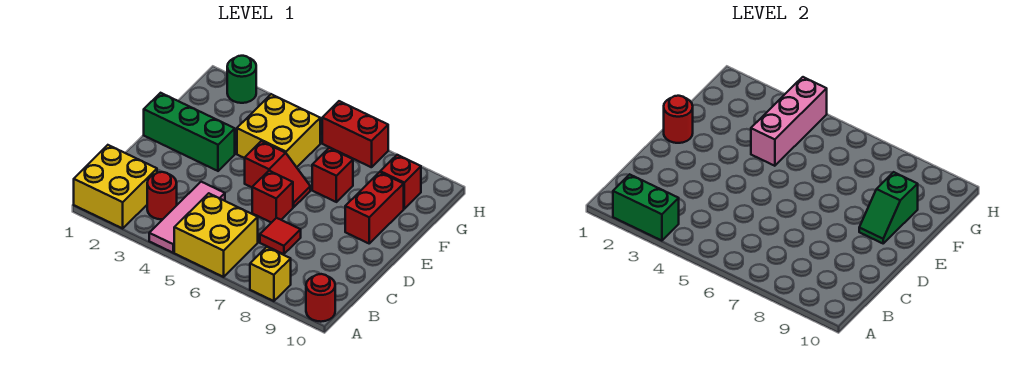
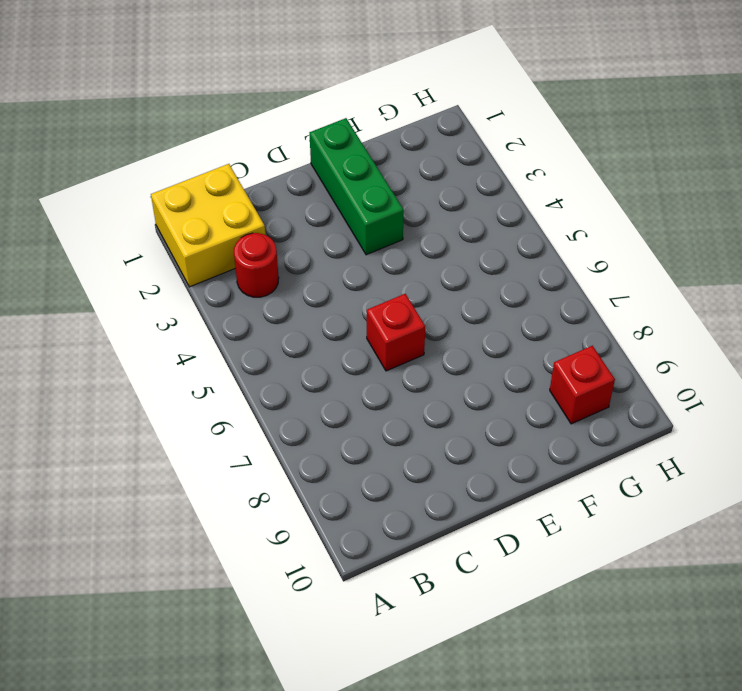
none -> pink 1x3 tile [149,182,225,253]
none -> yellow 2x2 brick [174,193,258,277]
none -> yellow 1x1 brick [250,247,291,301]

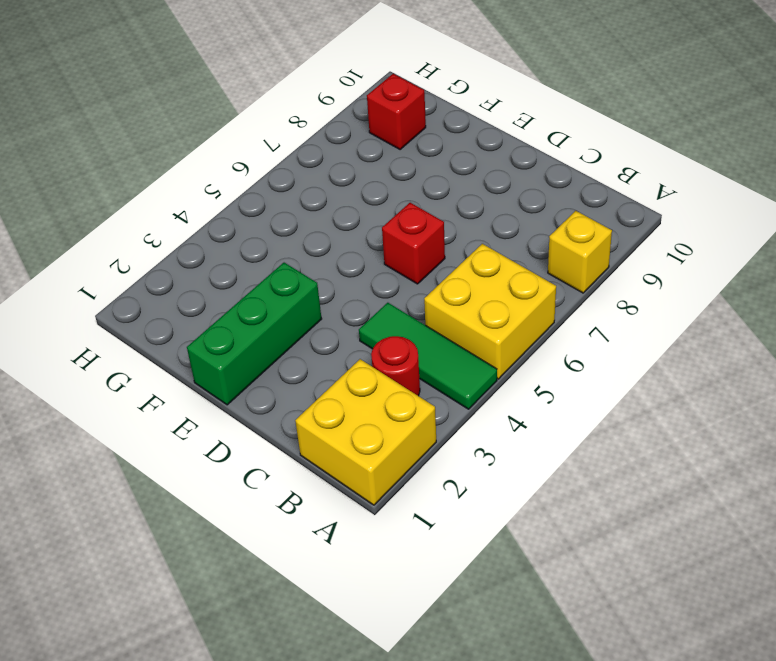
green 1x3 tile [359,303,497,409] -> pink 1x3 tile [149,182,225,253]
none -> red 1x1 round brick [306,274,335,322]
none -> red 1x1 tile [260,218,301,254]
none -> red 1x2 slope [245,141,310,207]

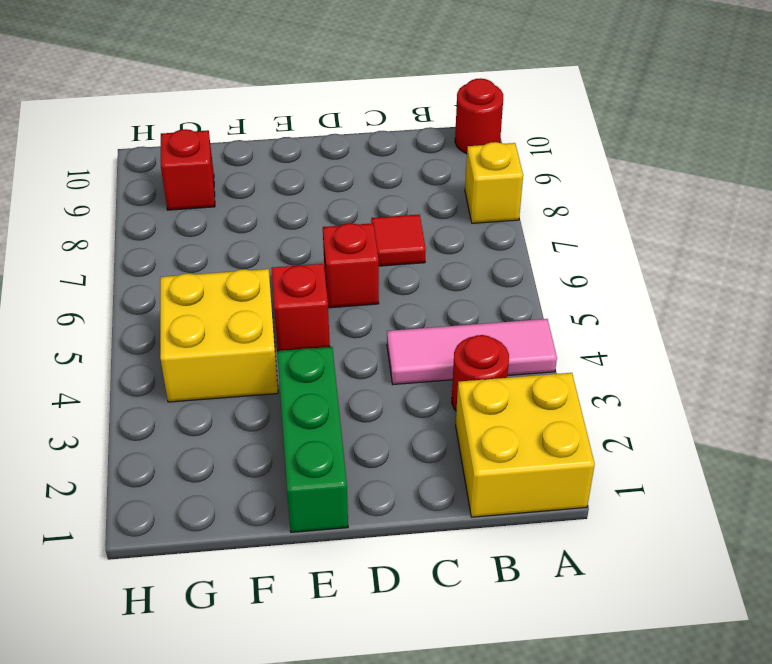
none -> yellow 2x2 brick [174,193,258,277]
none -> red 1x2 brick [345,172,404,243]
none -> red 1x1 brick [312,148,353,202]

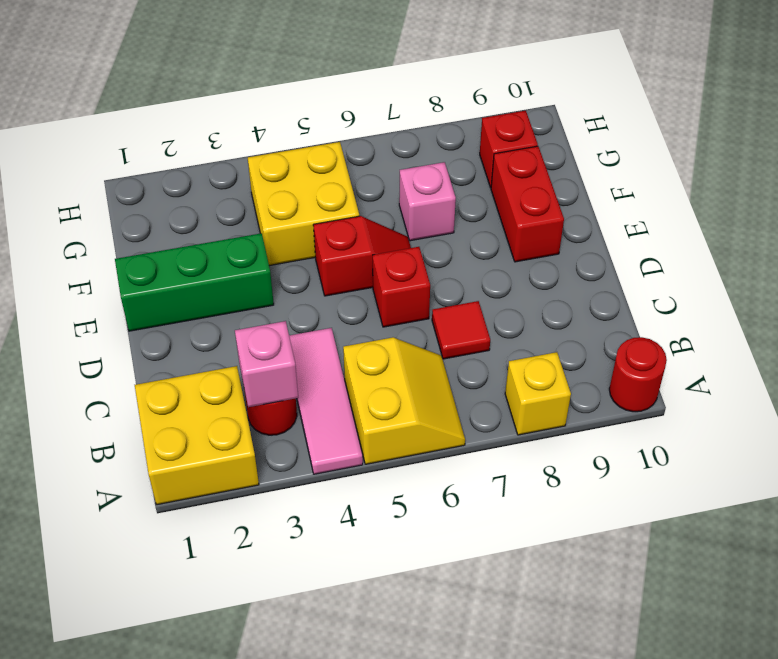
yellow 2x2 slope [343,337,465,464] -> yellow 2x2 brick [174,193,258,277]
pink 1x1 brick [235,321,298,407] -> none
pink 1x1 brick [399,162,456,241] -> red 1x1 brick [312,148,353,202]
none -> green 1x1 round brick [227,56,256,103]
none -> red 1x2 brick [322,101,388,167]
none -> green 1x2 brick [613,174,679,241]

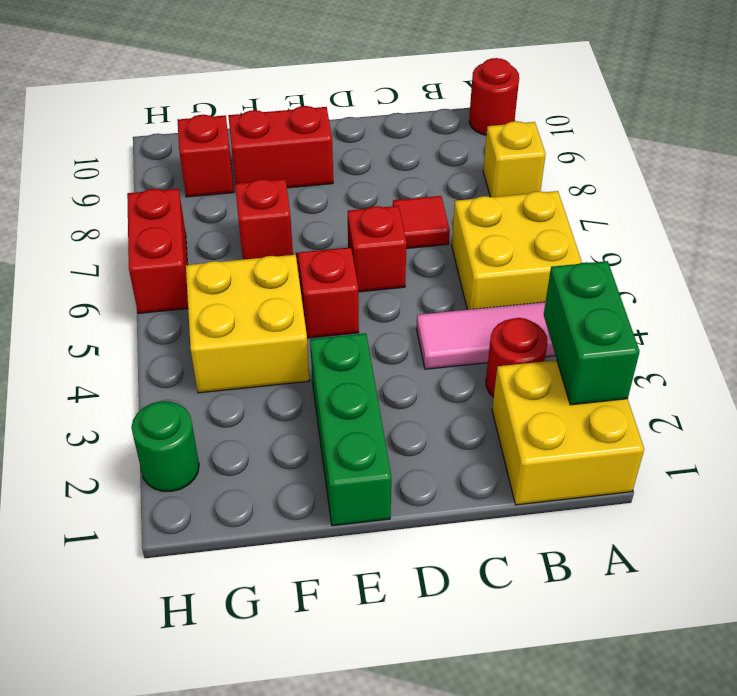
none -> red 1x1 round brick [664,96,693,143]
none -> green 1x2 slope [859,172,918,243]
none -> pink 1x3 brick [751,77,827,166]

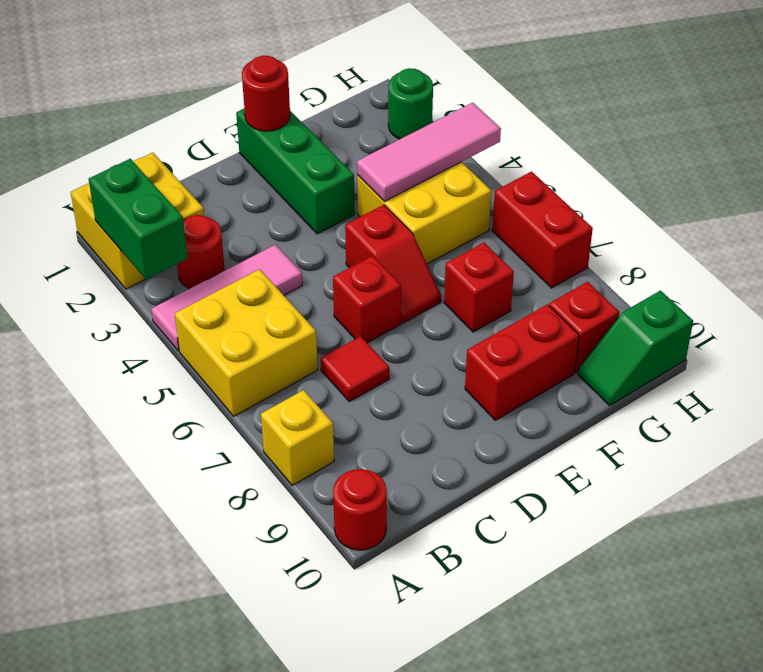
pink 1x3 tile [357,103,501,202] -> pink 1x3 brick [751,77,827,166]
green 1x2 slope [578,291,693,406] -> green 1x2 slope moved to [859,172,918,243]

